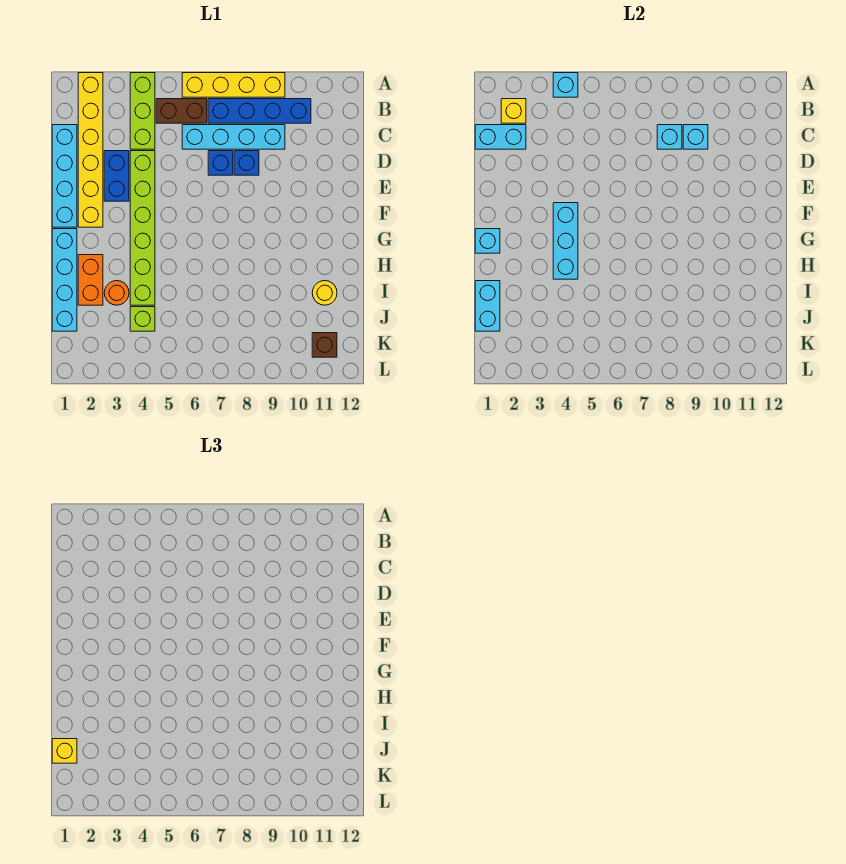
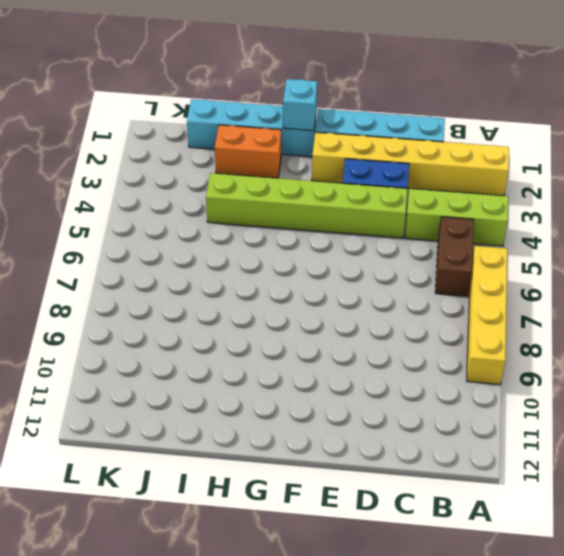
none -> blue 1x4 brick [208,99,311,123]
none -> cyan 1x4 brick [182,125,285,149]
none -> blue 1x1 brick [208,151,233,175]

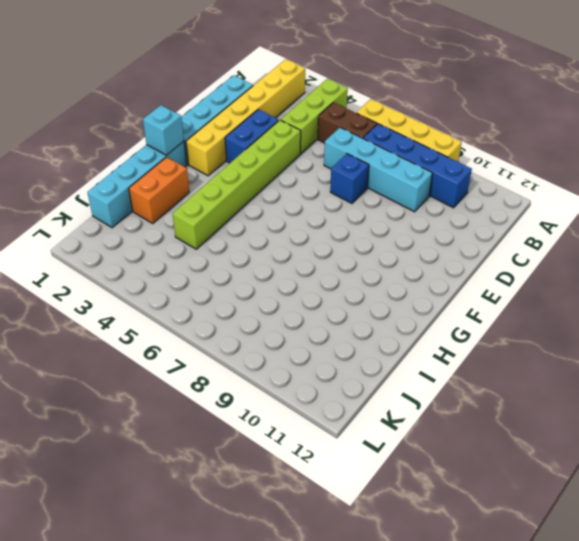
none -> blue 1x1 brick [234,151,259,175]
none -> orange 1x1 round brick [104,281,129,305]
none -> yellow 1x1 round brick [312,281,337,305]

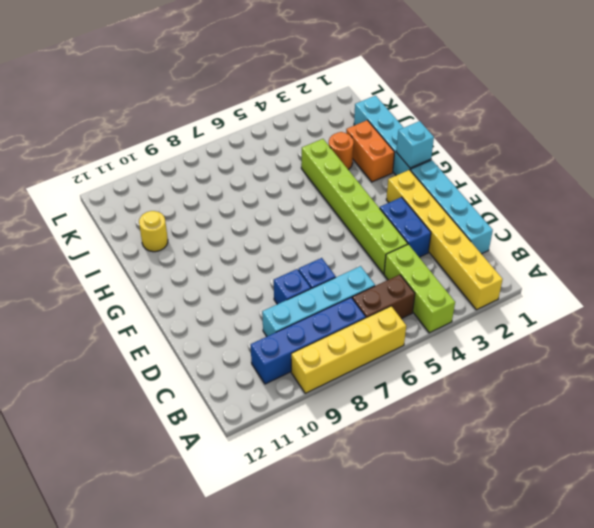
none -> lime 1x1 brick [130,307,155,331]
none -> brown 1x1 brick [312,333,337,357]
none -> cyan 1x1 brick [553,73,578,97]

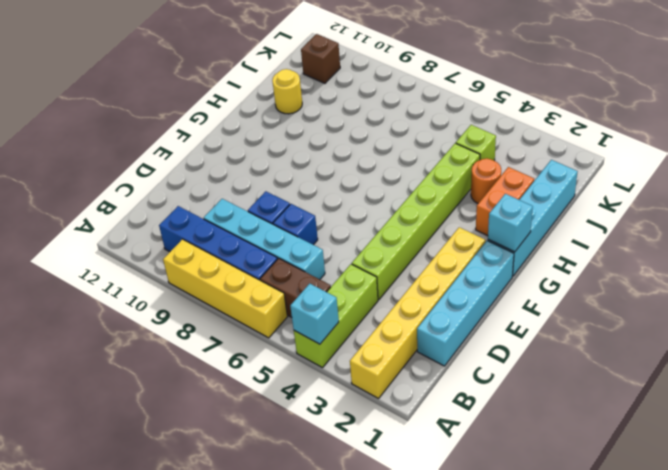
none -> blue 1x2 brick [104,151,129,201]
none -> yellow 1x1 brick [501,99,526,123]
none -> cyan 1x2 brick [475,125,526,149]

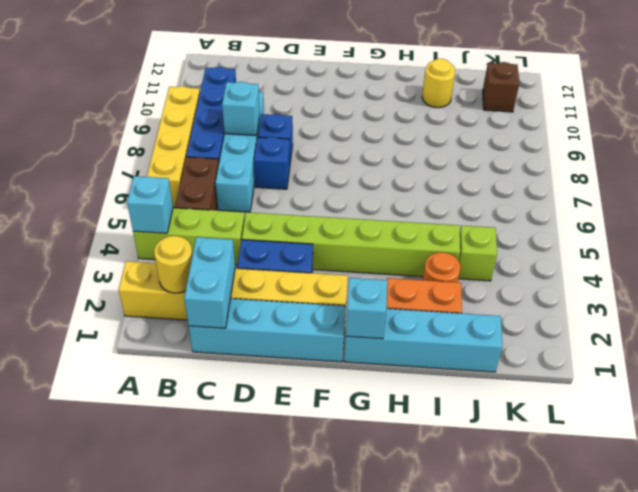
yellow 1x1 round brick [154,236,192,293] -> yellow 1x1 brick [501,99,526,123]
none -> cyan 1x1 brick [683,125,708,149]
none -> cyan 1x3 brick [553,203,578,279]
none -> cyan 1x2 brick [475,281,500,331]

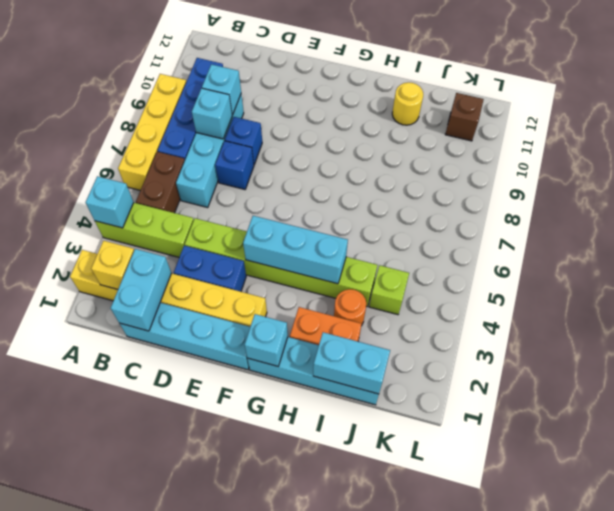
none -> yellow 1x1 brick [52,739,77,763]

